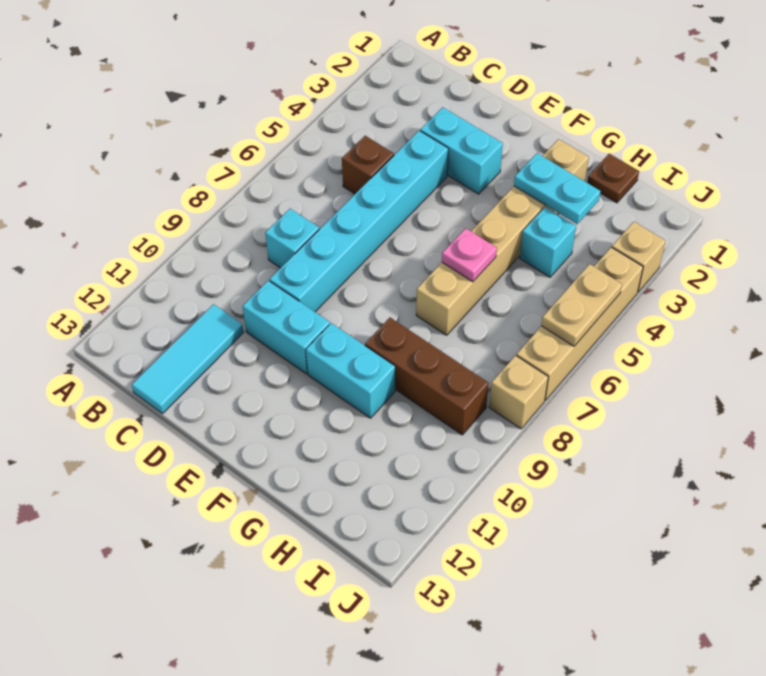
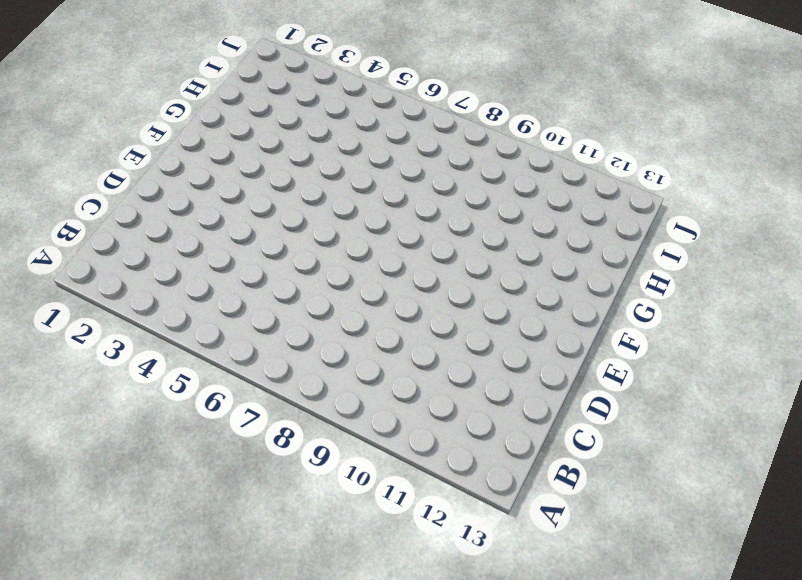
none -> brown 1x1 brick [342,136,394,194]
none -> cyan 1x1 brick [265,209,319,268]
none -> cyan 1x3 tile [132,304,244,414]

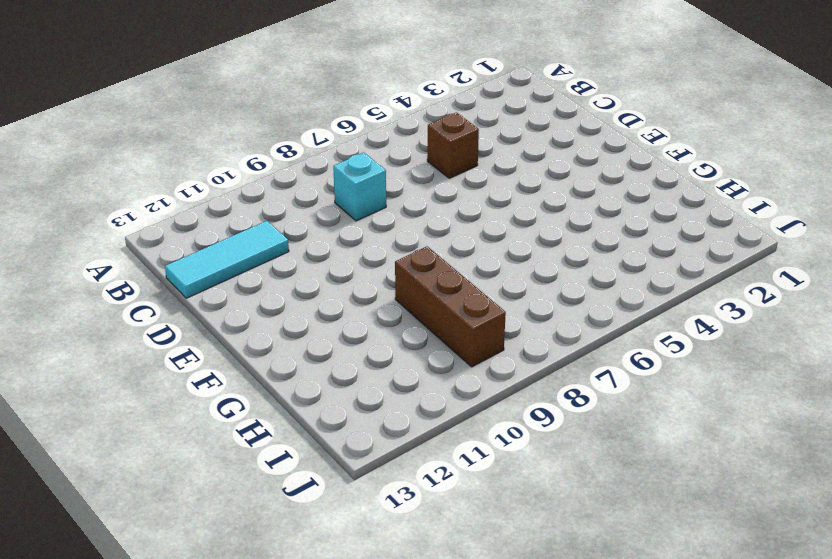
none -> cyan 1x2 brick [420,107,503,194]
none -> cyan 1x6 brick [270,131,448,312]
none -> cyan 1x2 brick [243,281,330,374]

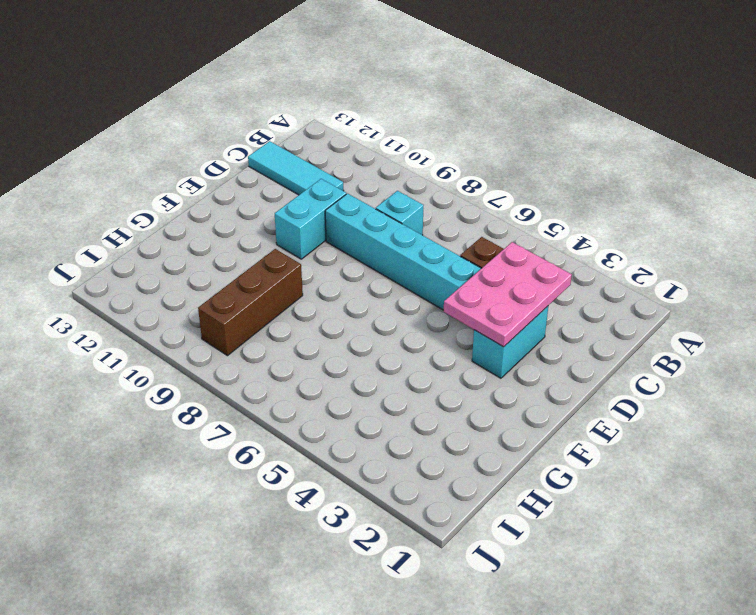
pink 2x3 plate [444,242,572,347] -> none
none -> cyan 1x2 brick [306,323,395,418]
none -> tan 1x6 brick [416,139,589,335]
none -> brown 1x1 plate [587,154,639,203]

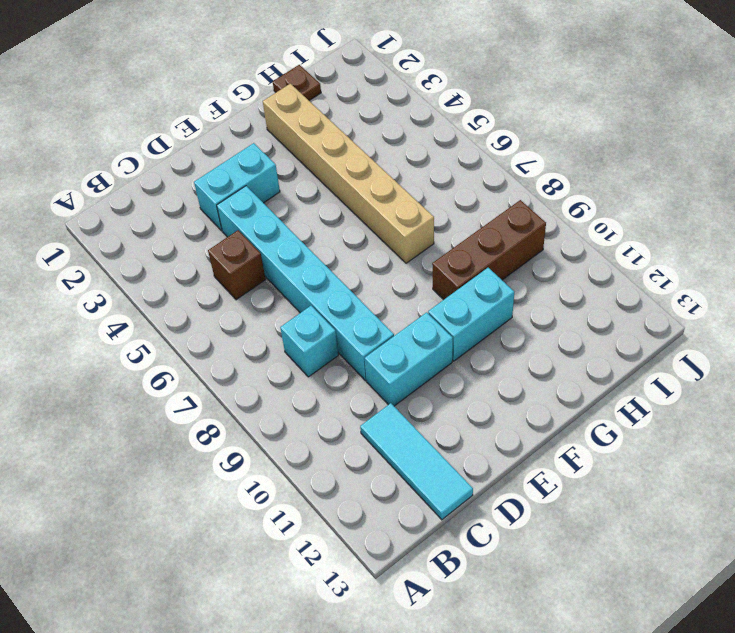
none -> cyan 1x1 brick [520,207,576,277]
none -> tan 1x1 brick [612,222,666,292]
none -> tan 1x4 brick [516,247,643,400]

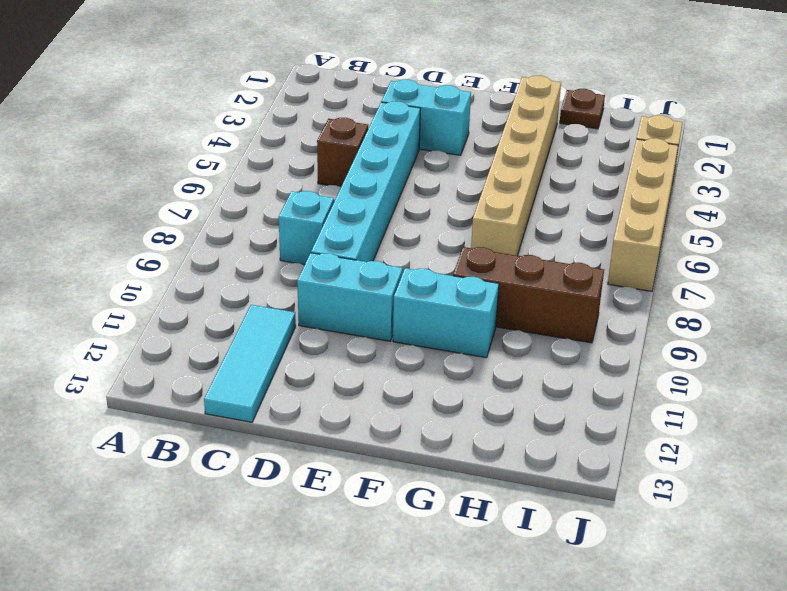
none -> cyan 1x1 brick [520,207,576,277]
none -> tan 1x1 brick [489,355,548,429]
none -> cyan 1x2 plate [514,153,601,224]

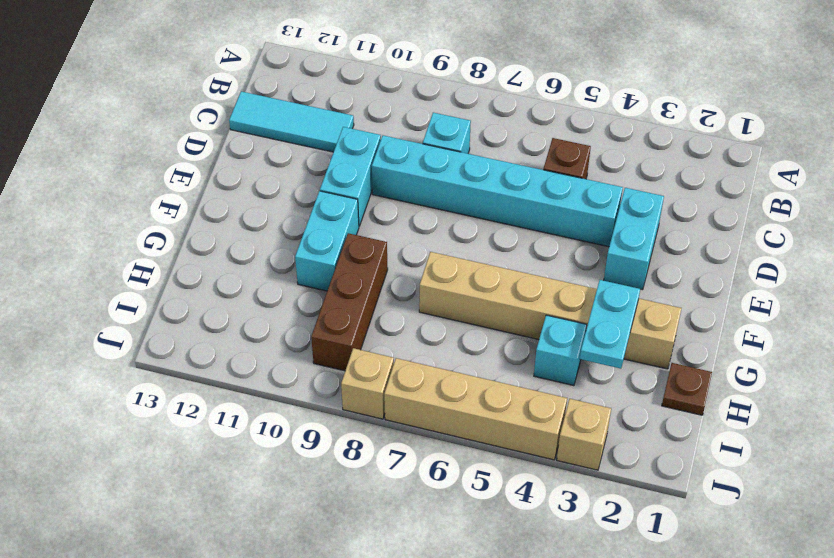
none -> pink 1x1 plate [442,228,497,282]
none -> tan 1x2 plate [541,264,622,346]

